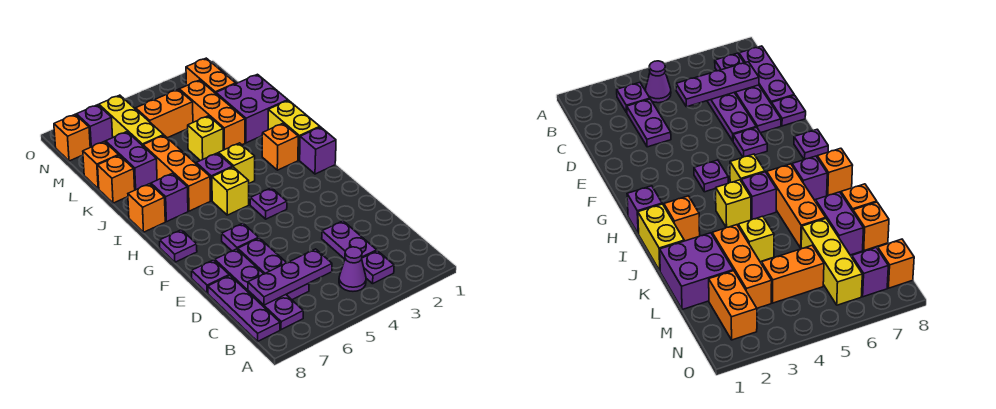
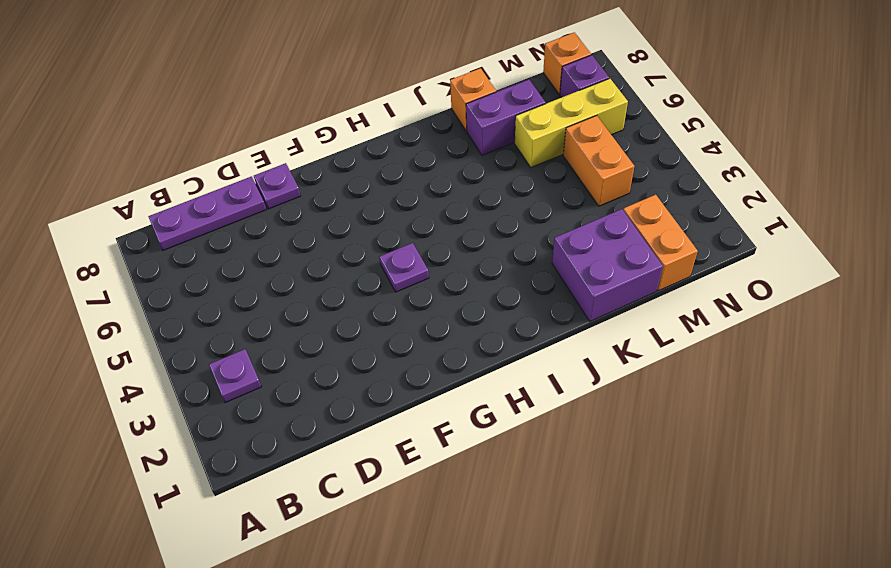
orange 1x2 brick [623,195,698,291] -> orange 1x2 brick turned to [186,58,236,93]
none -> purple 1x1 cone [339,247,366,291]
none -> purple 1x4 plate [215,249,303,330]
none -> purple 1x2 plate [322,221,377,259]
none -> purple 1x3 plate [238,238,309,300]

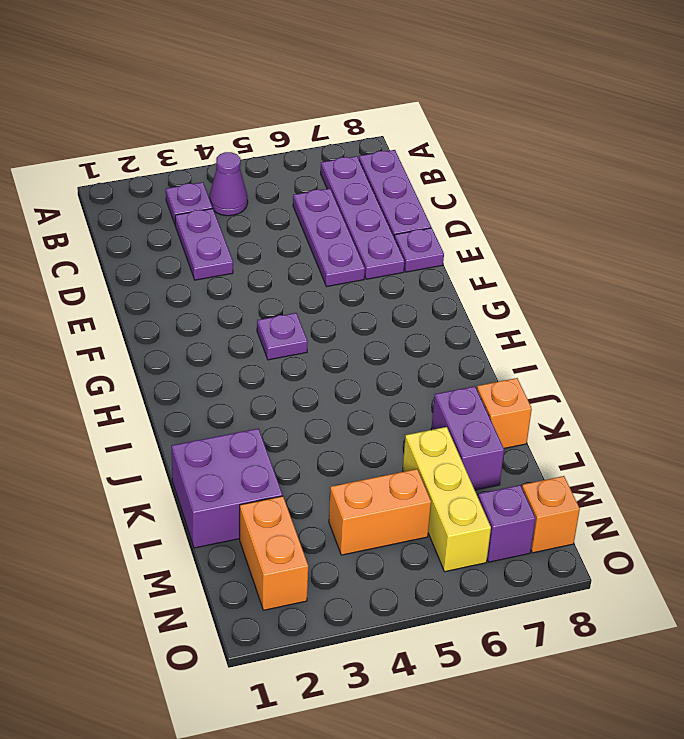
none -> purple 1x1 plate [222,223,259,251]
none -> purple 1x1 plate [160,230,197,262]
none -> purple 1x1 brick [300,127,336,174]
none -> yellow 1x1 brick [212,167,249,215]

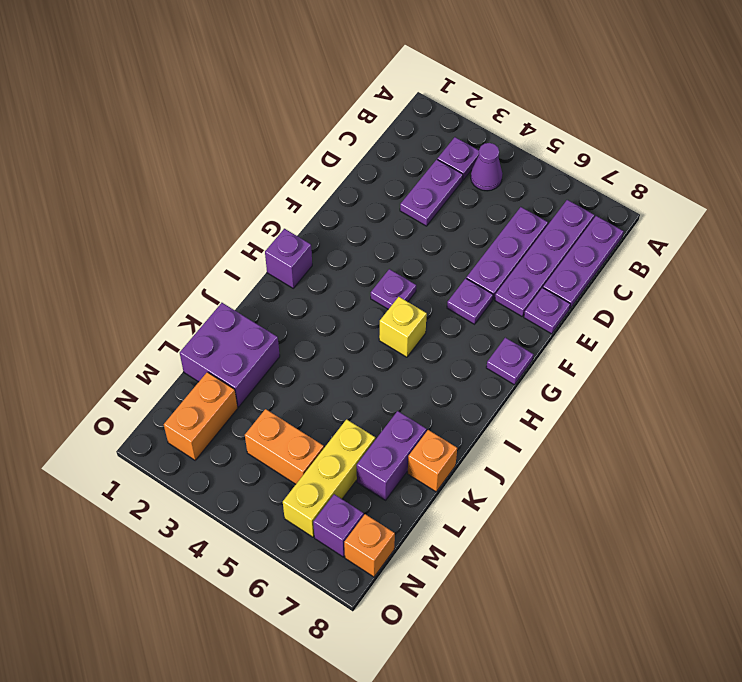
none -> yellow 1x2 brick [268,100,320,160]
none -> orange 1x1 brick [262,123,298,170]
none -> yellow 1x1 brick [219,143,255,183]
none -> purple 1x1 brick [196,153,233,201]

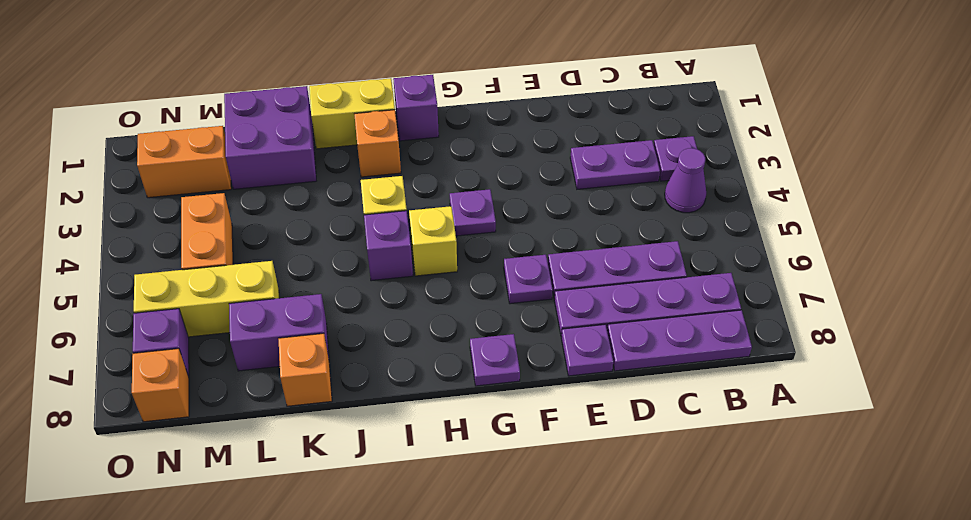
none -> orange 1x3 brick [143,135,210,211]
none -> purple 1x1 brick [151,173,188,222]
none -> orange 1x1 brick [128,184,165,232]
none -> orange 1x3 brick [179,80,245,150]

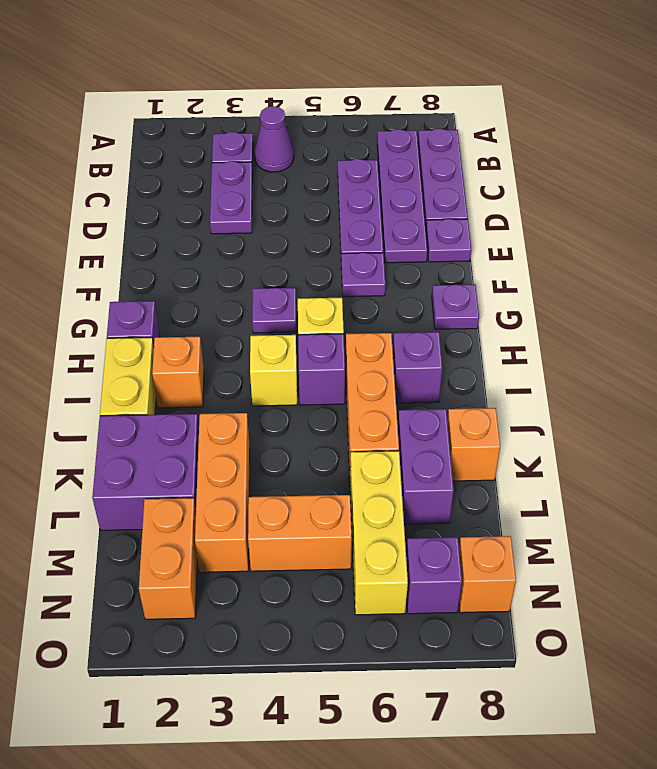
none -> orange 1x1 brick [128,184,165,232]
none -> yellow 1x1 brick [188,116,223,161]
none -> orange 1x1 brick [83,141,119,189]
none -> purple 1x3 plate [248,249,332,305]

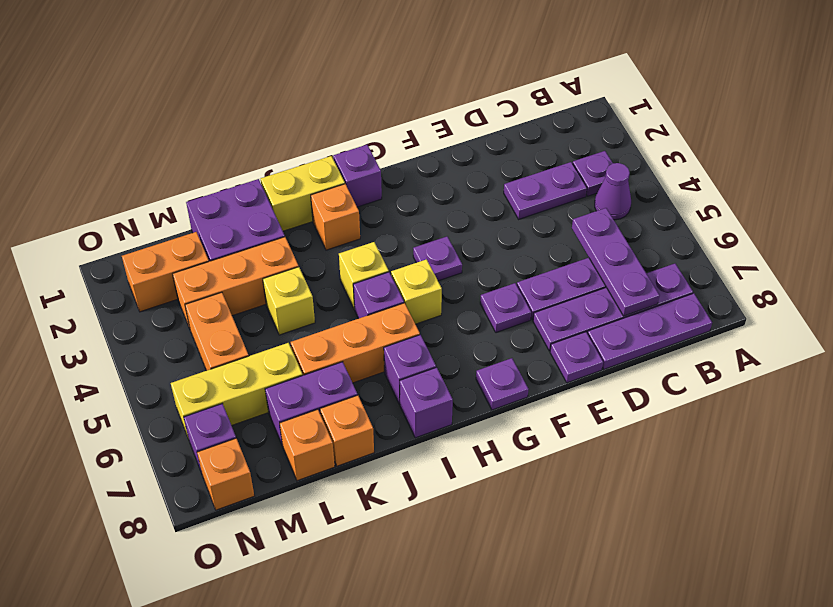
purple 1x1 brick [400,367,453,438] -> orange 1x1 brick [128,184,165,232]

